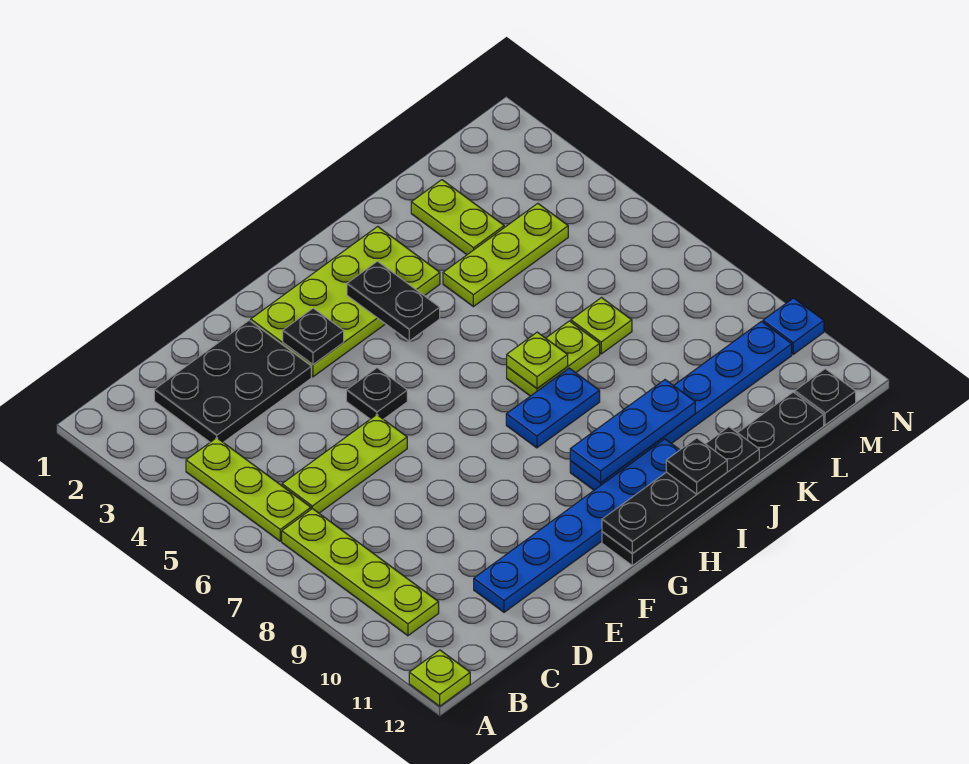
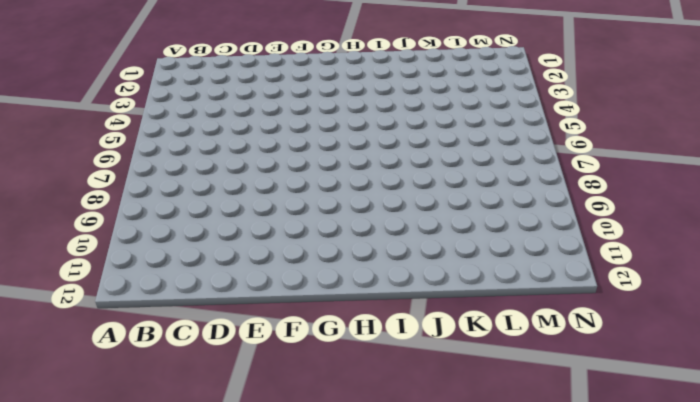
none -> lime 1x1 plate [409,650,470,706]
none -> lime 1x3 plate [186,438,311,541]
none -> lime 1x4 plate [282,509,439,636]

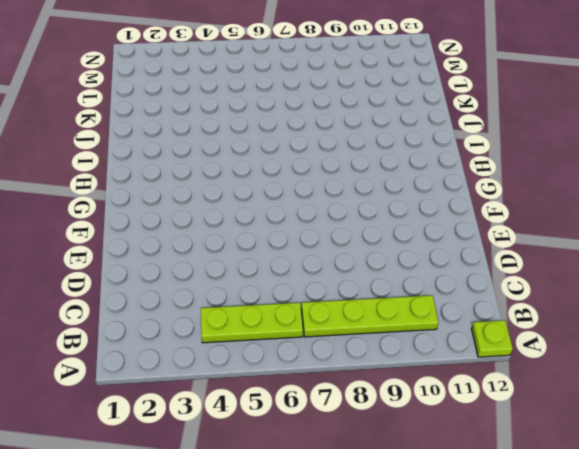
none -> black 2x3 plate [154,320,311,442]
none -> lime 1x3 plate [282,415,407,513]
none -> blue 1x6 plate [474,439,679,612]

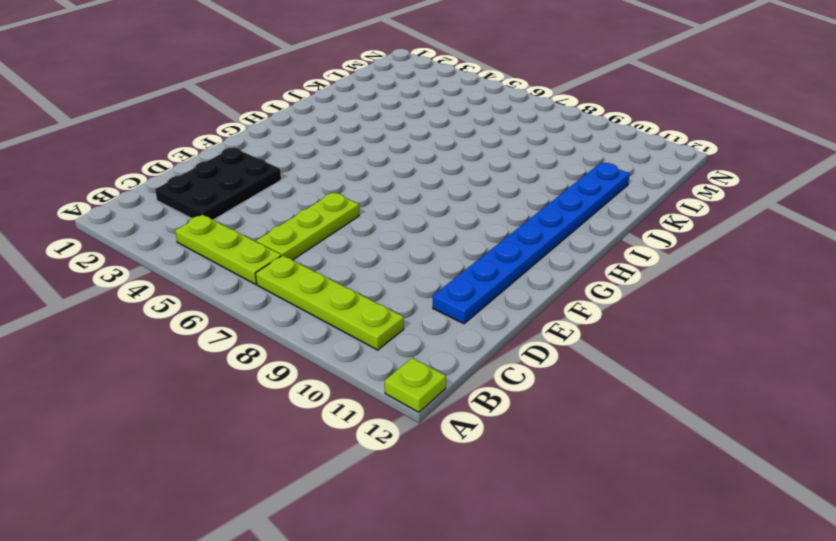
blue 1x8 plate [433,163,630,324] -> blue 1x6 plate [474,439,679,612]
none -> lime 2x4 plate [251,226,440,377]
none -> black 1x1 plate [346,368,407,419]
none -> black 1x6 plate [602,392,824,566]

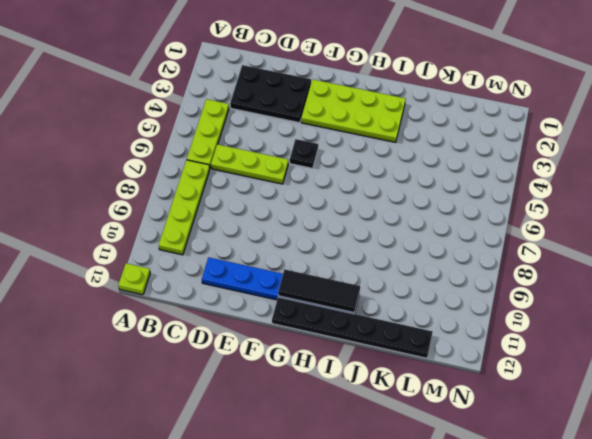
black 1x3 tile [278,269,360,313] -> none
none -> blue 1x2 plate [506,368,600,448]
none -> blue 1x6 plate [570,322,792,490]
none -> lime 1x2 plate [507,321,600,396]

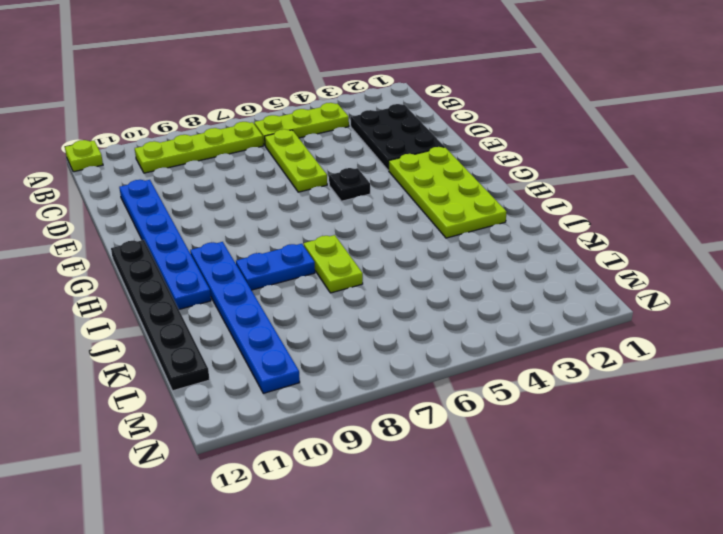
blue 1x2 plate [236,244,315,290] -> blue 1x2 plate turned to [506,368,600,448]
none -> lime 1x3 plate [443,203,568,307]
none -> lime 1x2 plate [411,180,504,255]
none -> lime 1x1 plate [571,298,632,354]

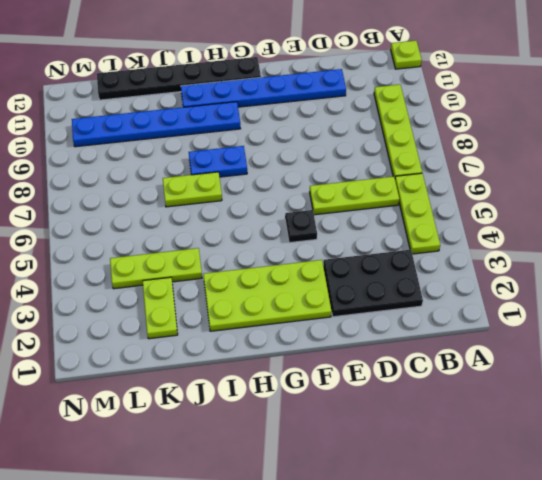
none -> lime 1x1 plate [571,298,632,354]
none -> black 1x1 plate [795,369,856,425]
none -> blue 1x1 plate [763,298,824,354]

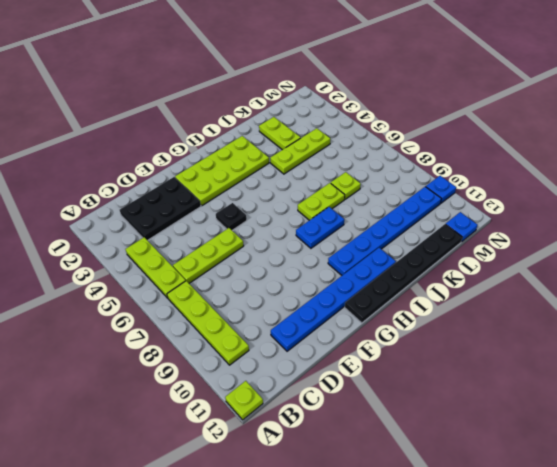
blue 1x1 plate [446,212,477,242] -> black 1x1 plate [795,369,856,425]
none -> black 1x1 plate [283,308,344,364]
none -> black 1x4 plate [602,427,759,554]
none -> black 1x2 plate [347,261,440,341]

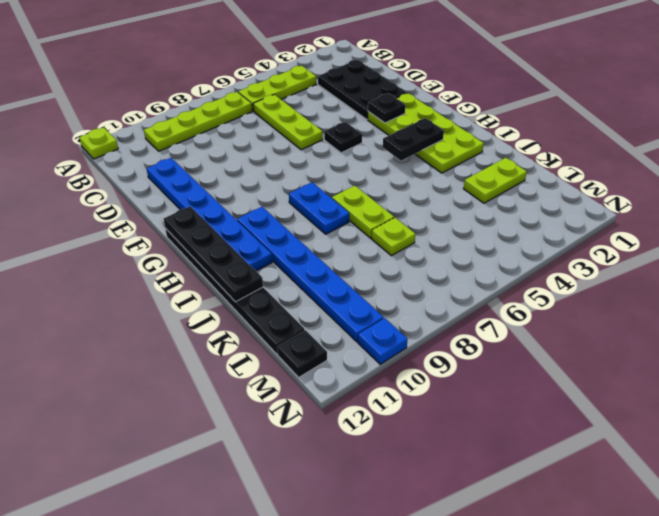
none -> lime 1x3 plate [443,203,568,307]
none -> blue 1x3 plate [570,380,695,483]
none -> lime 1x1 plate [507,332,568,389]

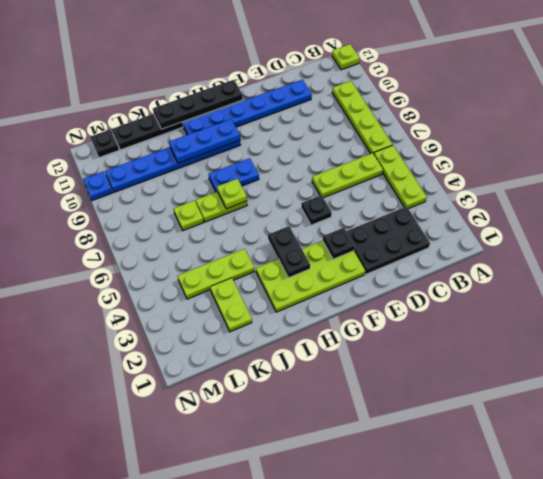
none -> black 1x1 plate [666,438,727,494]

